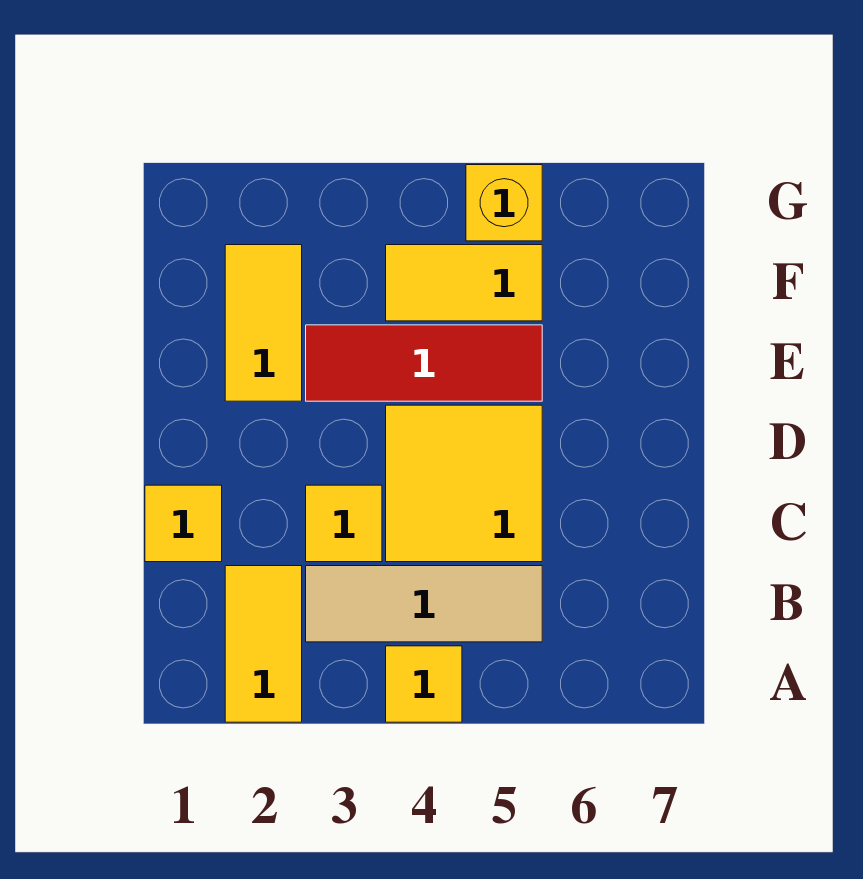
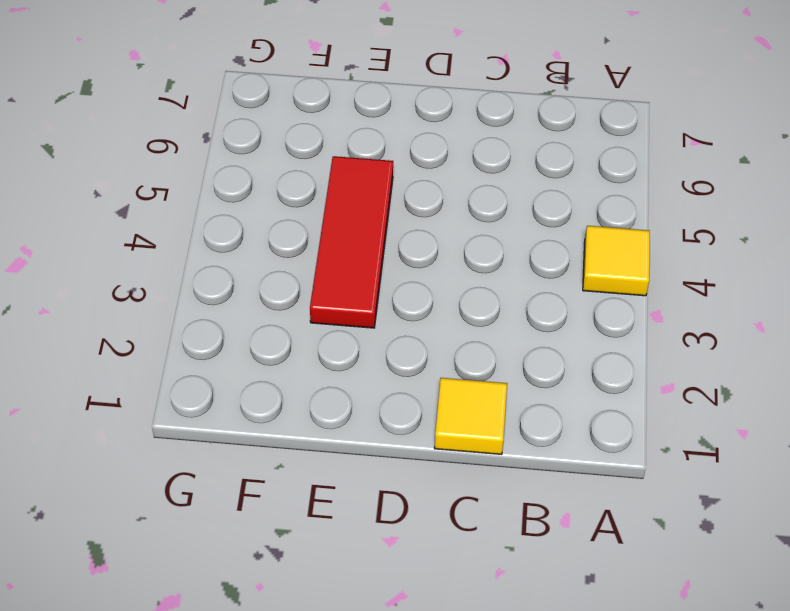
none -> yellow 1x2 tile [225,566,302,722]
none -> tan 1x3 tile [306,566,542,642]

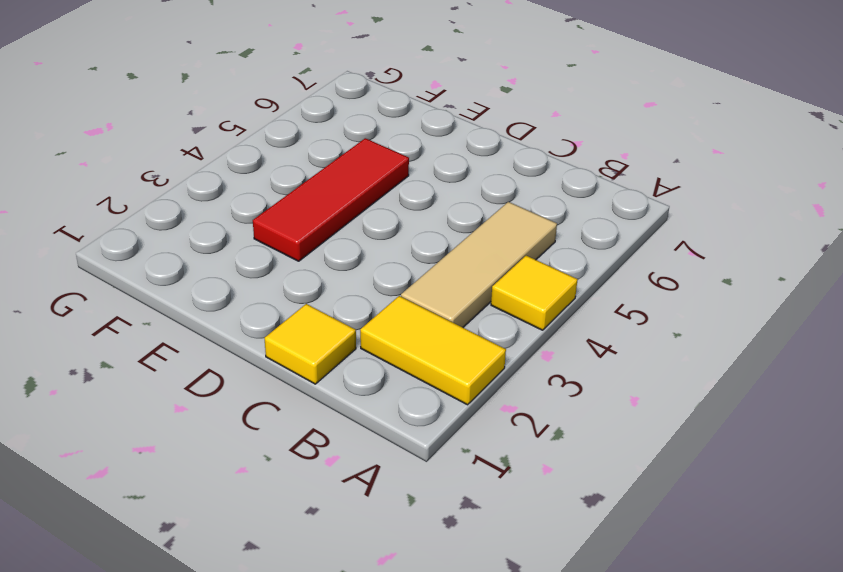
none -> yellow 1x1 tile [306,485,382,562]
none -> yellow 2x2 tile [386,405,542,562]

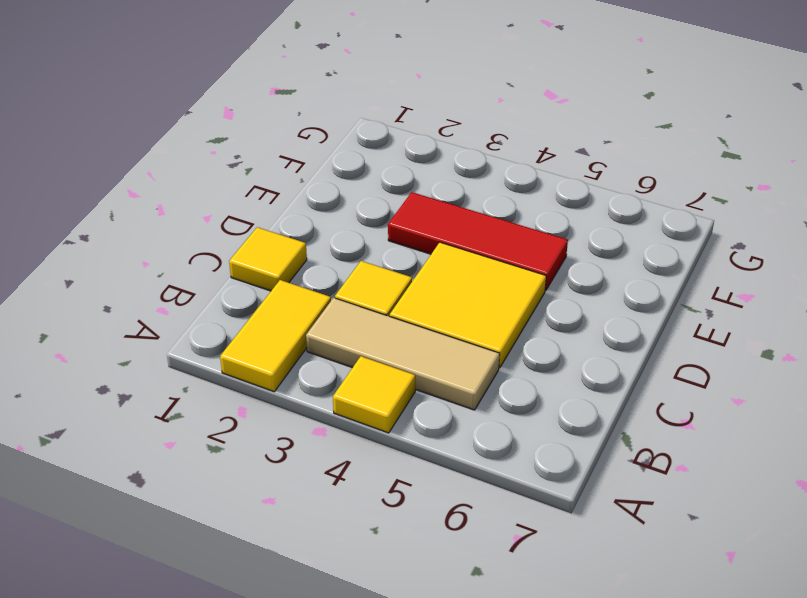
none -> yellow 1x2 tile [225,245,302,401]
none -> yellow 1x2 tile [386,245,542,321]

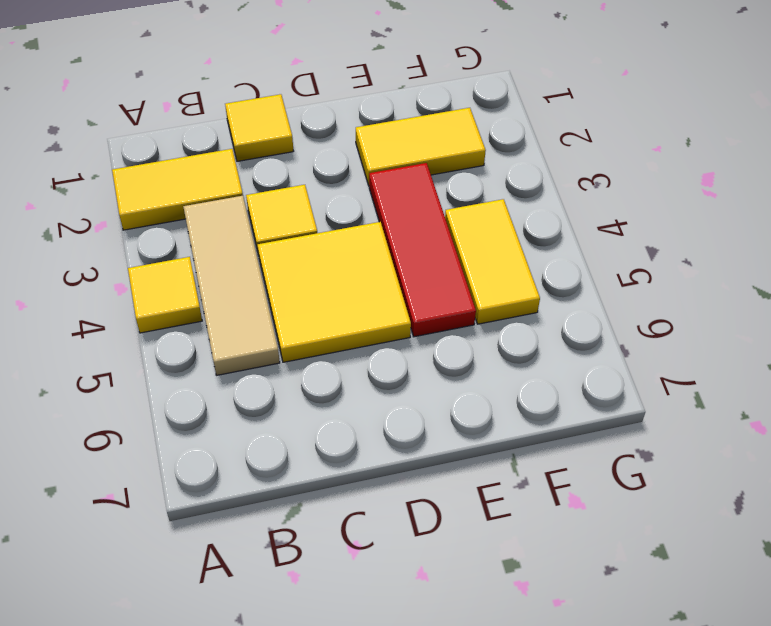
none -> yellow 1x1 brick [466,165,542,241]

